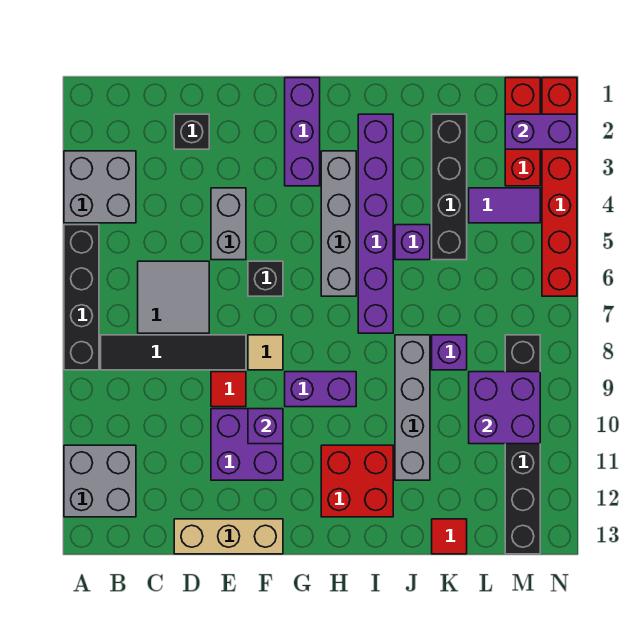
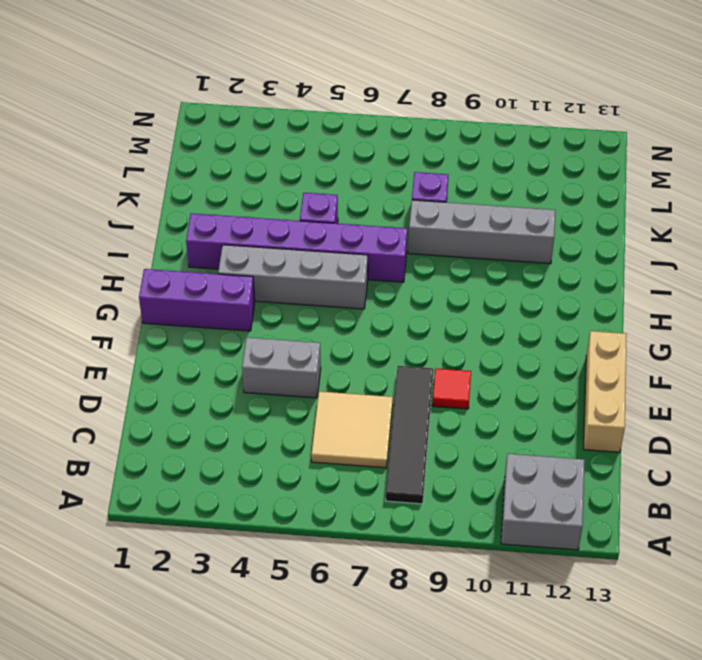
tan 2x2 tile [311,391,393,468] -> grey 2x2 tile [138,261,209,333]
none -> grey 2x2 brick [64,151,136,223]
none -> black 1x4 brick [64,225,99,370]
none -> black 1x1 brick [174,114,209,149]

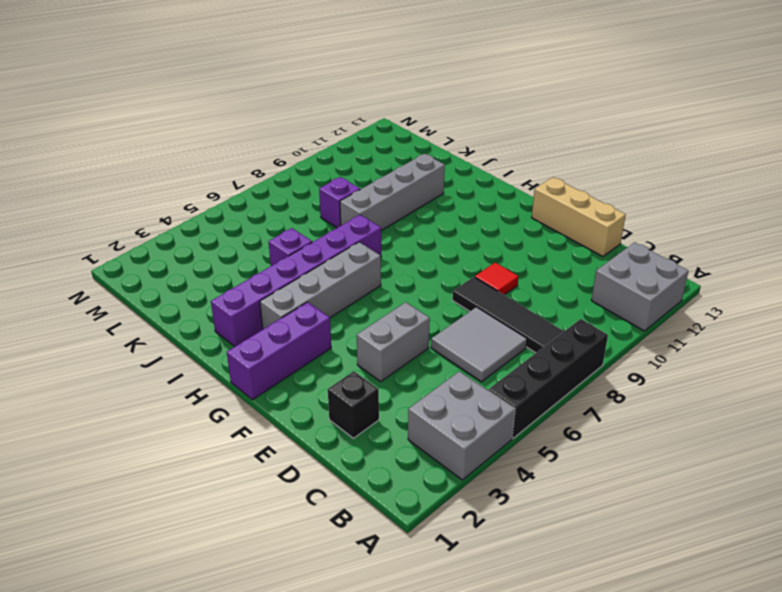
none -> purple 2x2 brick [211,409,283,480]
none -> black 1x1 brick [248,261,283,296]
none -> tan 1x1 tile [248,335,283,370]

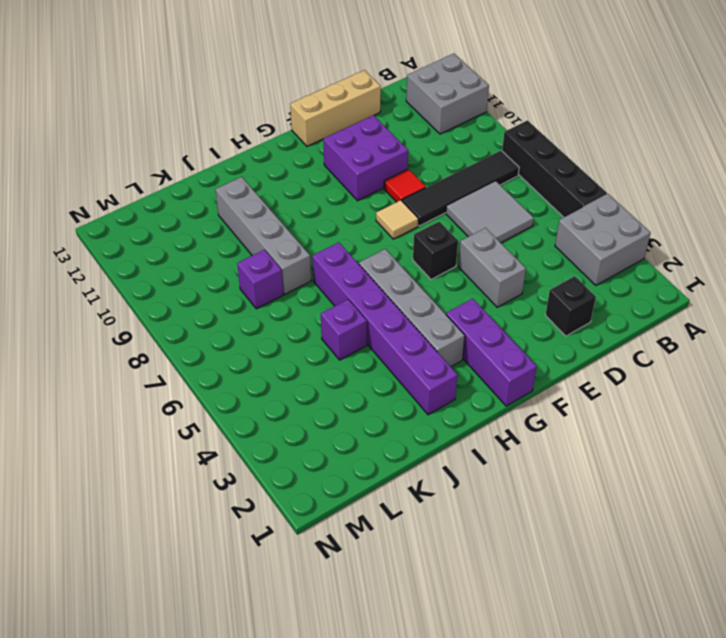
none -> purple 1x2 brick [285,372,356,407]
none -> red 2x2 brick [321,445,393,517]
none -> black 1x4 brick [432,114,467,260]

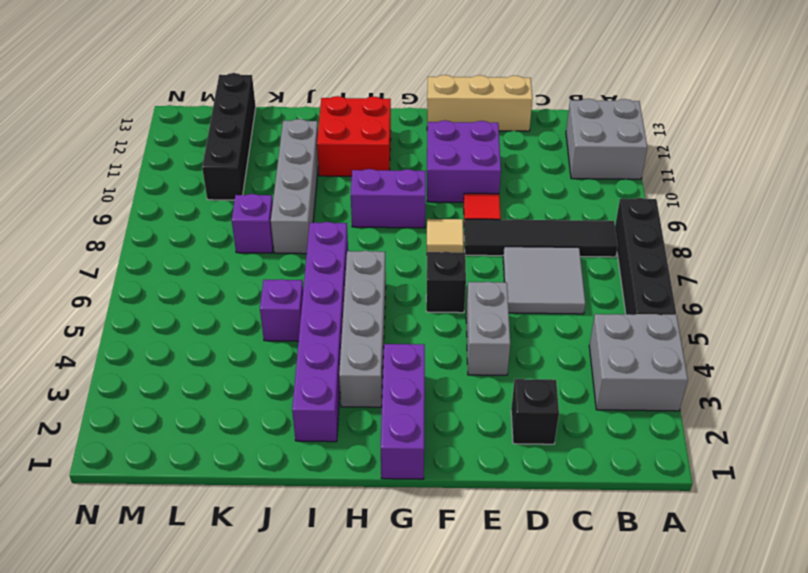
black 1x4 brick [202,73,256,200] -> black 1x4 brick moved to [432,114,467,260]
none -> red 1x1 tile [432,519,467,554]
none -> purple 1x2 tile [469,188,540,223]
none -> red 1x3 brick [505,78,540,186]

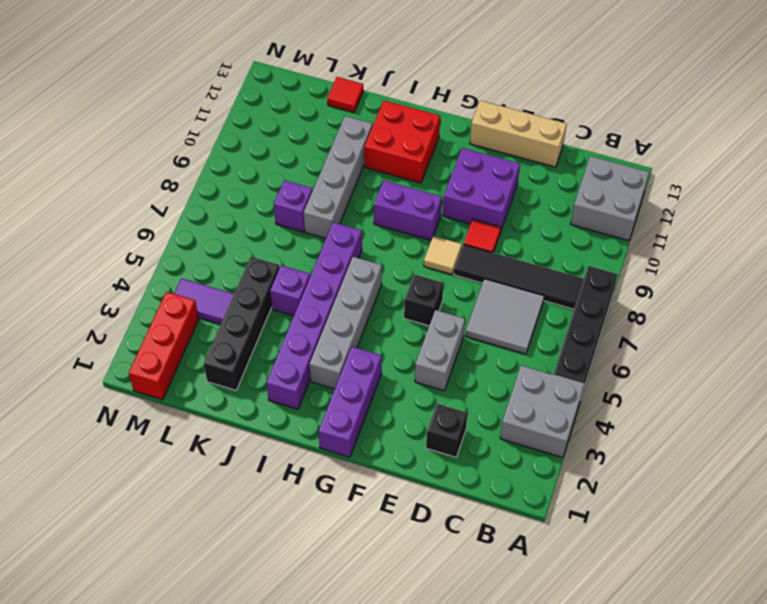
none -> black 1x6 brick [505,335,540,554]
none -> red 1x6 brick [542,78,577,296]
none -> purple 1x1 brick [248,409,283,444]

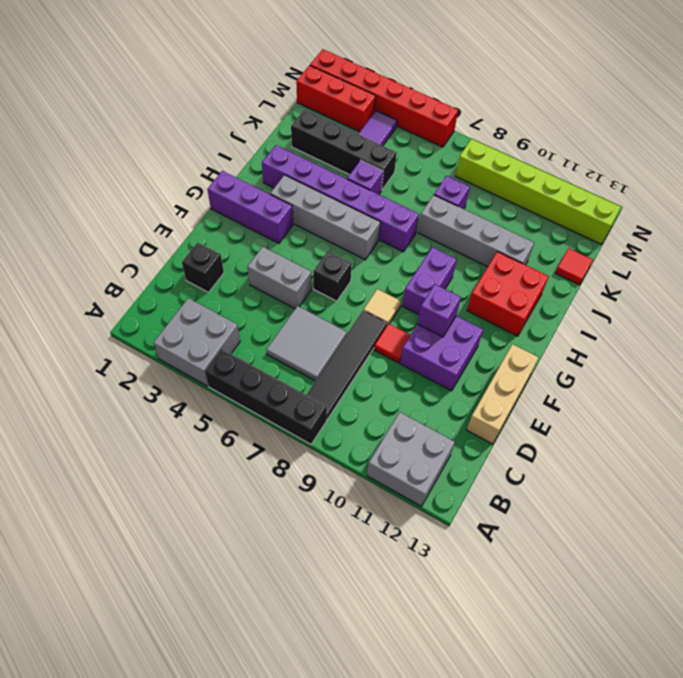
lime 1x6 brick [456,139,621,245] -> black 1x6 brick [505,335,540,554]
none -> purple 2x2 brick [469,372,540,444]
none -> purple 1x2 brick [505,114,577,149]

